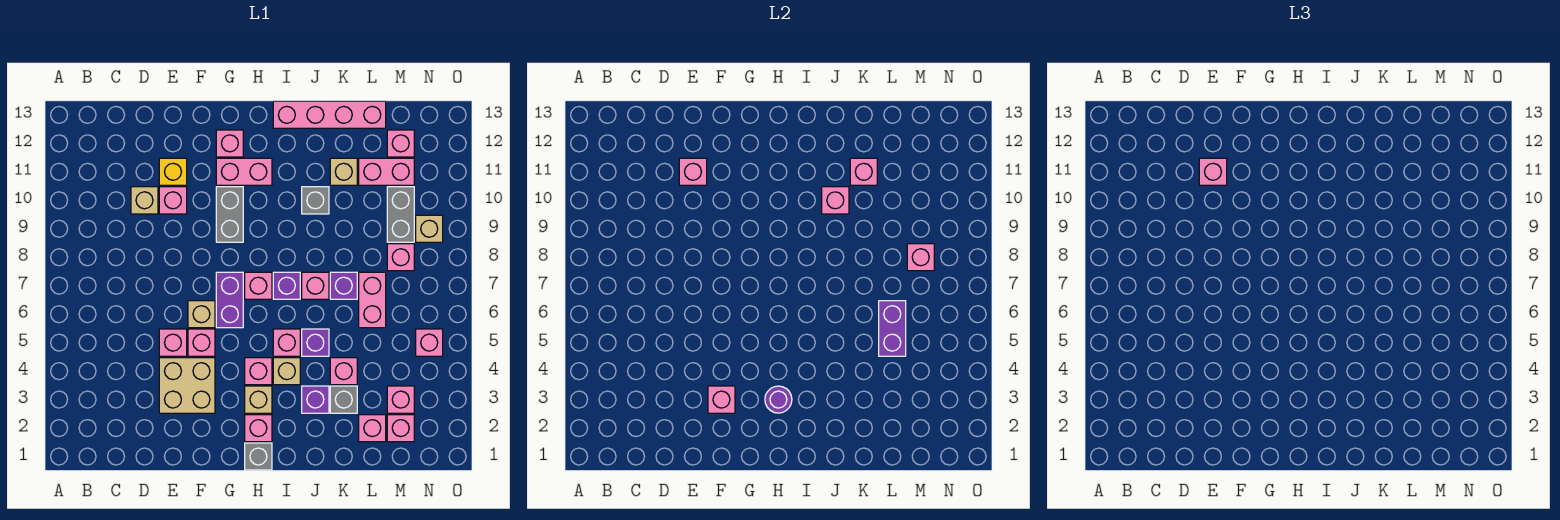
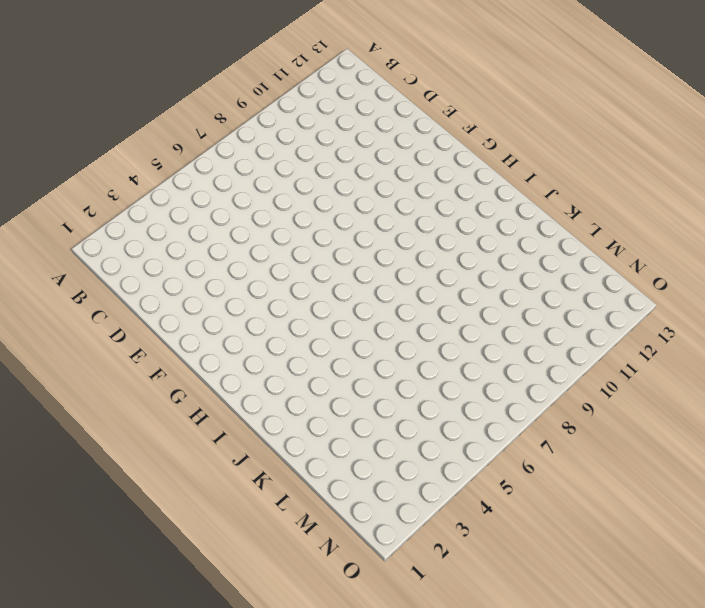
none -> tan 1x1 brick [131,187,158,214]
none -> tan 2x2 brick [159,358,215,413]
none -> pink 1x1 brick [159,329,187,356]
none -> pink 1x1 brick [159,187,187,214]

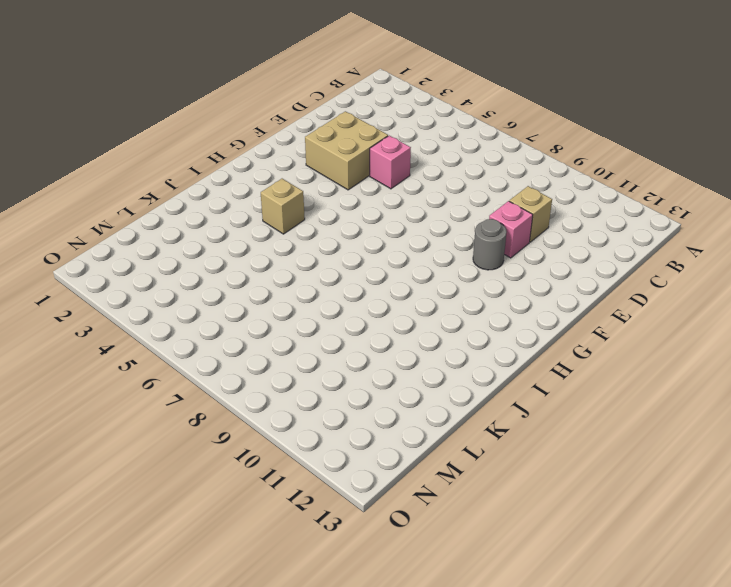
grey 1x1 round brick [473,219,507,270] -> none
none -> yellow 1x1 brick [159,158,187,185]
none -> pink 1x1 brick [188,329,215,356]
none -> tan 1x1 brick [188,301,215,328]
none -> purple 1x2 brick [216,272,243,328]

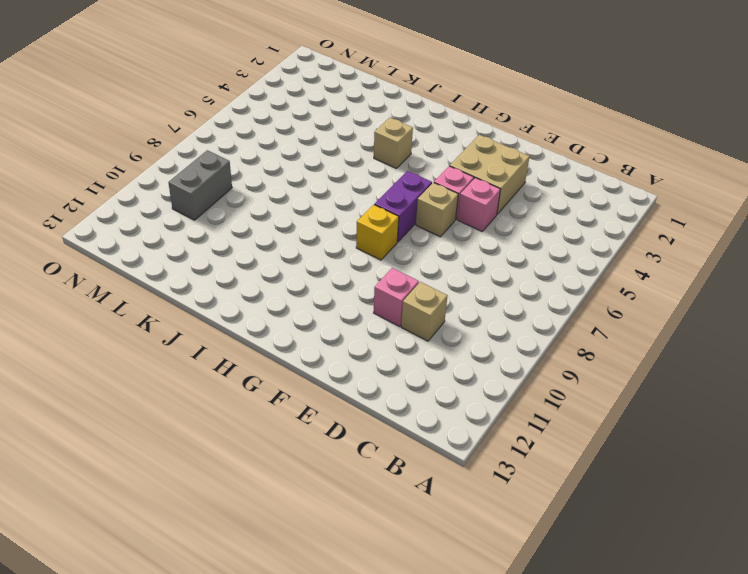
yellow 1x1 brick [356,205,399,260] -> yellow 1x1 brick moved to [159,158,187,185]
none -> grey 1x2 brick [216,187,243,242]
none -> pink 1x2 brick [216,158,272,185]
none -> pink 1x1 brick [216,130,243,157]
none -> grey 1x1 brick [245,443,272,470]

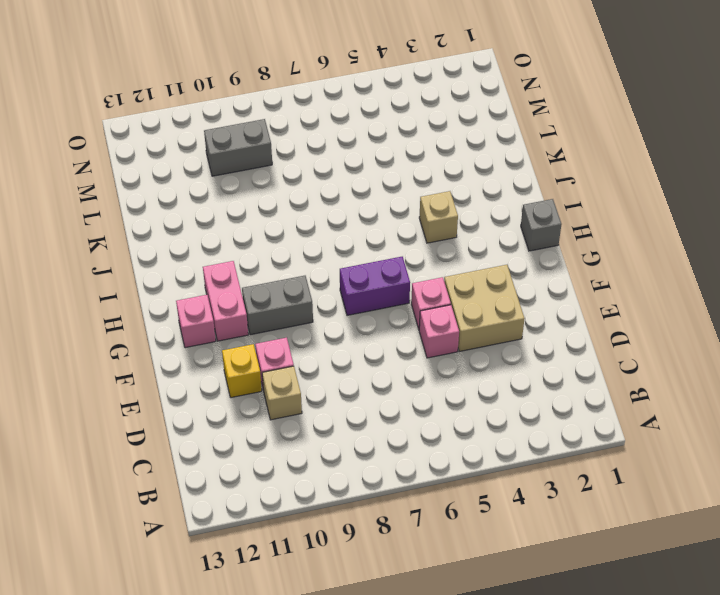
none -> tan 1x1 brick [188,301,215,328]
none -> pink 1x1 brick [245,415,272,442]
none -> tan 1x1 brick [245,386,272,413]
none -> pink 1x1 brick [245,358,272,385]

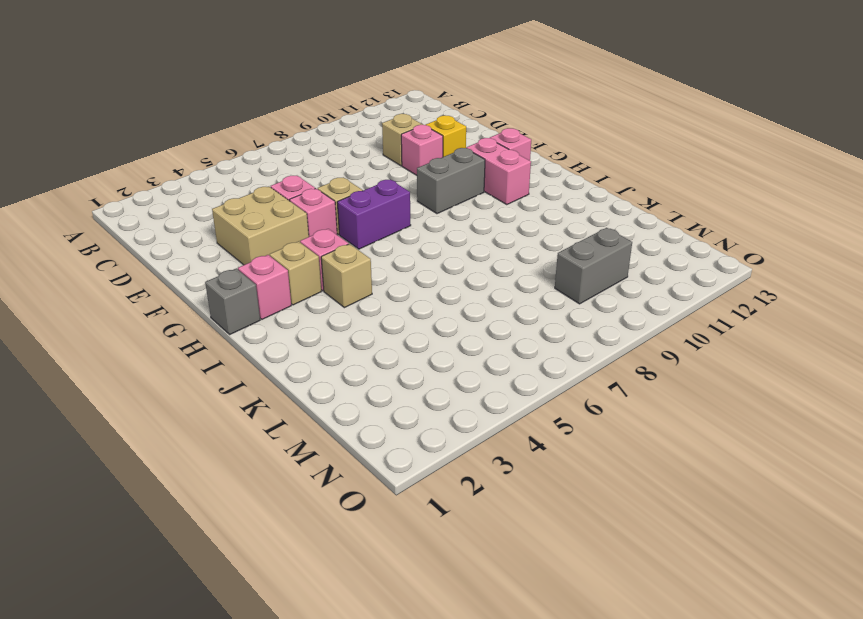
none -> pink 1x1 brick [245,272,272,299]
none -> pink 1x1 brick [273,329,300,356]
none -> purple 1x1 brick [273,272,300,299]
none -> pink 1x4 brick [273,101,386,128]

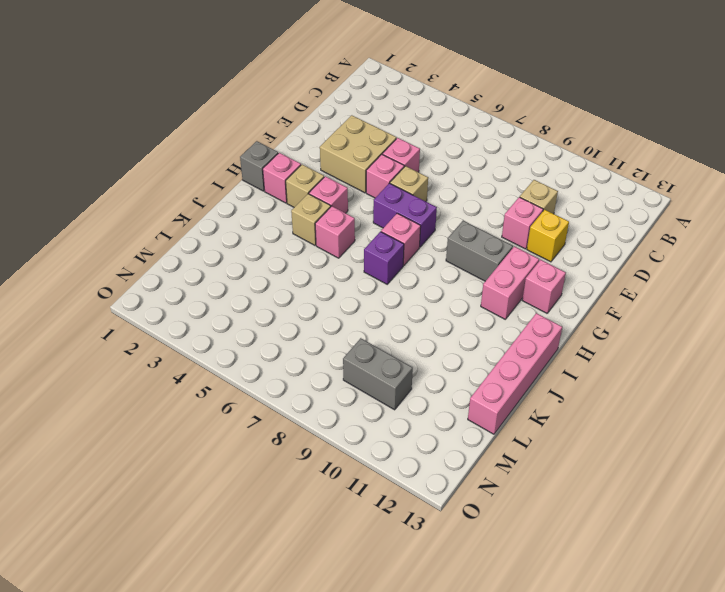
none -> purple 1x1 brick [302,386,329,413]
none -> purple 1x1 brick [302,329,329,356]
none -> pink 1x1 brick [302,272,329,299]
none -> grey 1x1 brick [302,187,329,214]

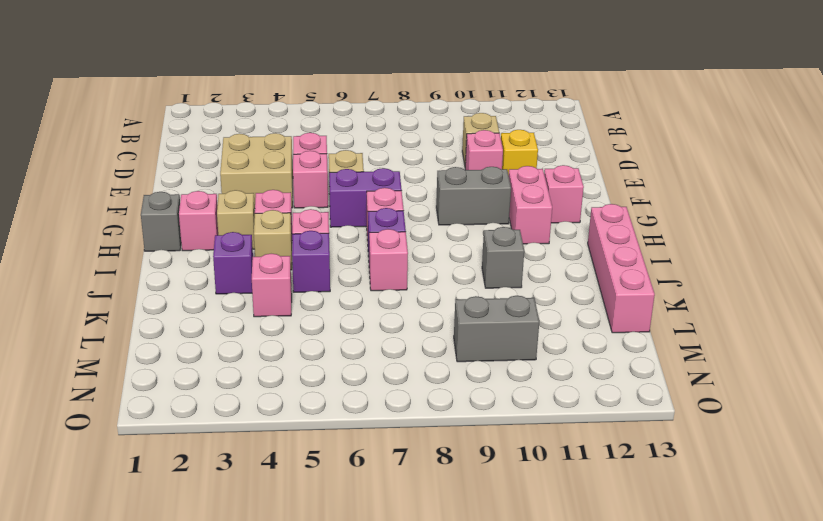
none -> grey 1x1 brick [330,386,357,413]
none -> purple 1x1 brick [330,272,357,299]
none -> tan 1x1 brick [330,158,357,185]
none -> pink 1x1 brick [359,415,386,442]

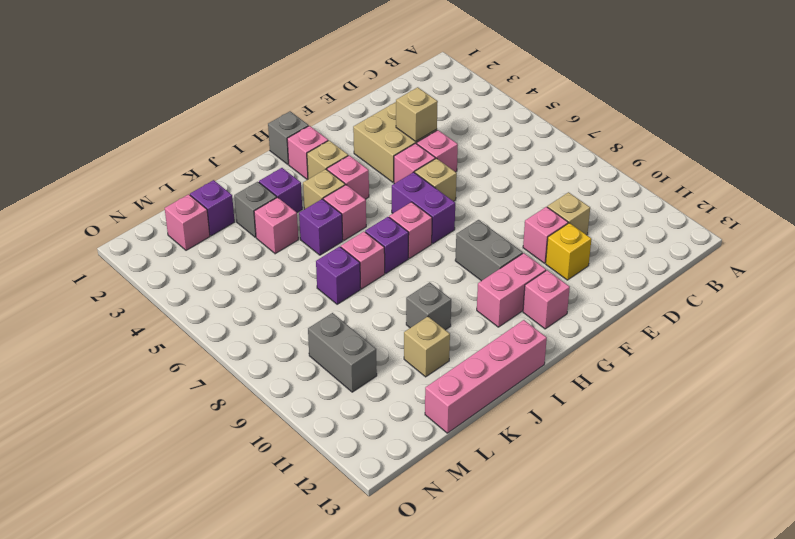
tan 1x1 brick [396,87,438,141] -> tan 1x1 brick moved to [416,215,443,242]
purple 1x1 brick [190,180,235,236] -> pink 1x1 brick [359,415,386,442]
none -> pink 1x2 brick [359,272,386,328]
none -> pink 1x2 brick [359,158,414,185]
none -> pink 1x1 brick [387,386,414,413]
none -> pink 1x1 brick [387,244,414,271]

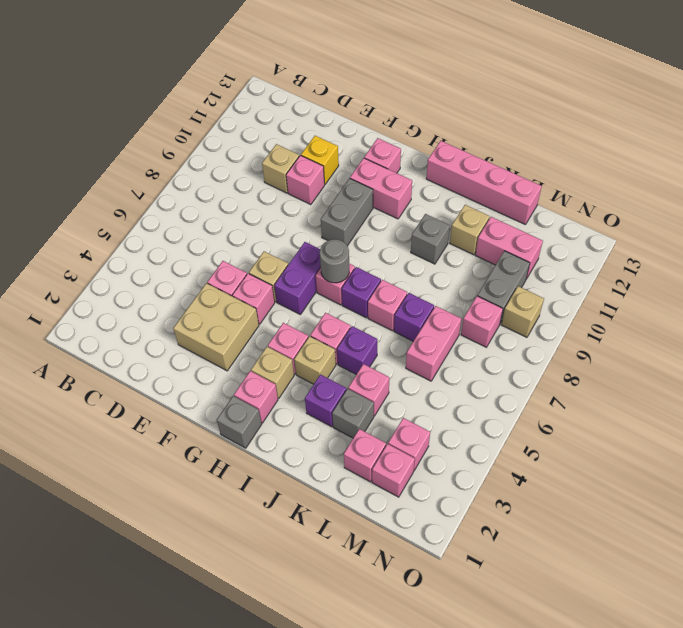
grey 1x1 round brick [320,239,349,283] -> none
none -> pink 1x1 brick [387,130,414,157]
none -> pink 1x1 brick [416,329,443,356]
none -> pink 1x1 brick [679,158,707,185]
none -> pink 1x1 brick [708,386,735,413]

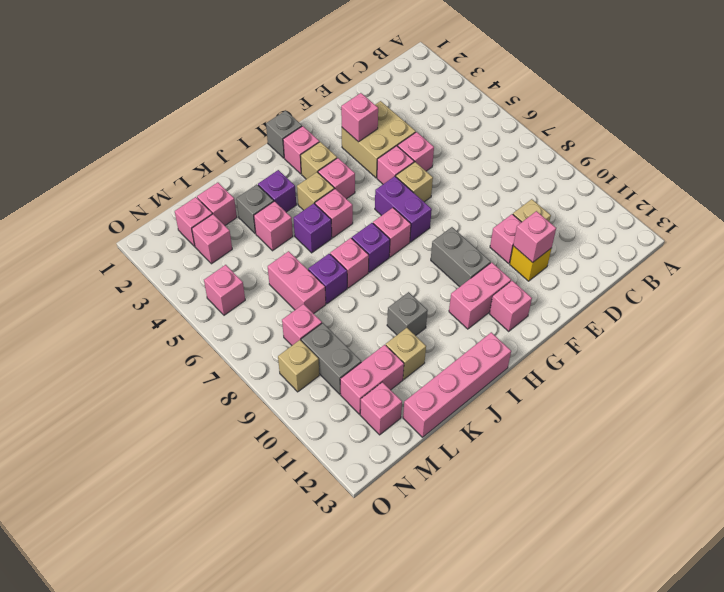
none -> purple 1x1 round brick [765,386,792,413]
none -> pink 1x1 brick [822,187,849,214]
none -> pink 1x1 brick [850,158,877,185]
none -> purple 1x2 brick [879,301,906,356]

